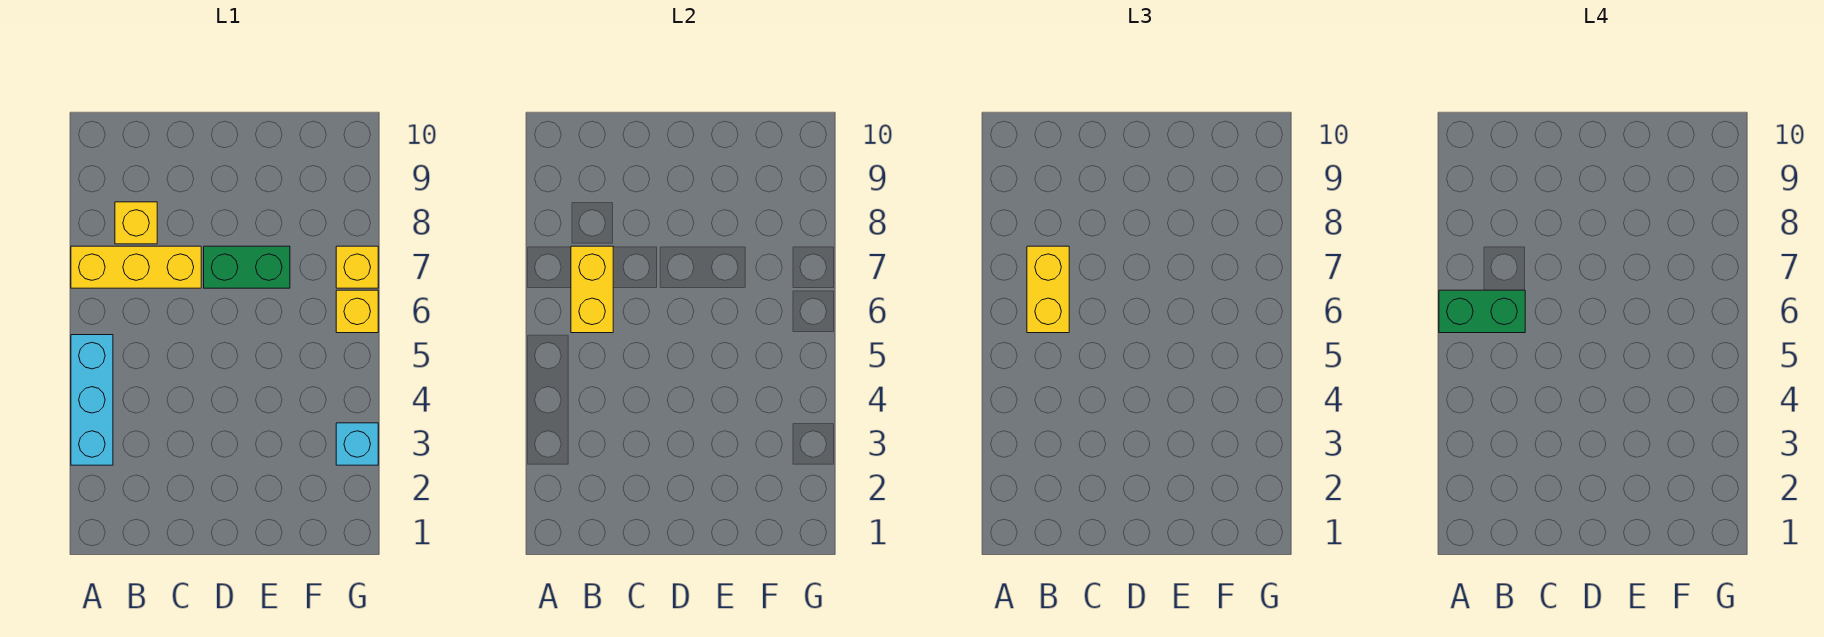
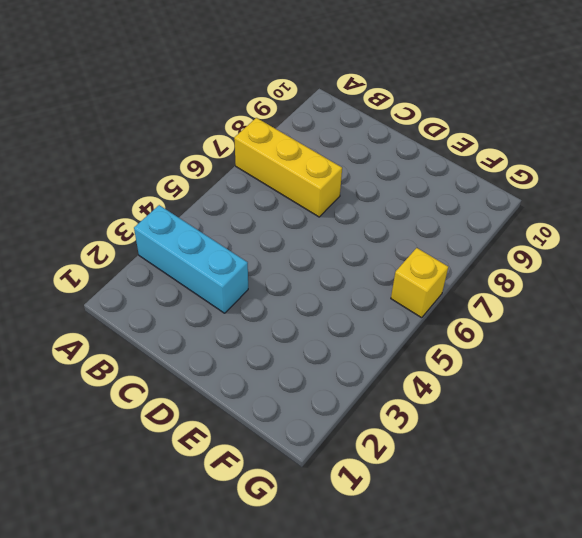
cyan 1x3 brick [134,205,248,313] -> cyan 1x3 brick turned to [71,335,113,465]
none -> yellow 1x1 brick [115,202,157,244]
none -> green 1x2 brick [204,246,290,288]

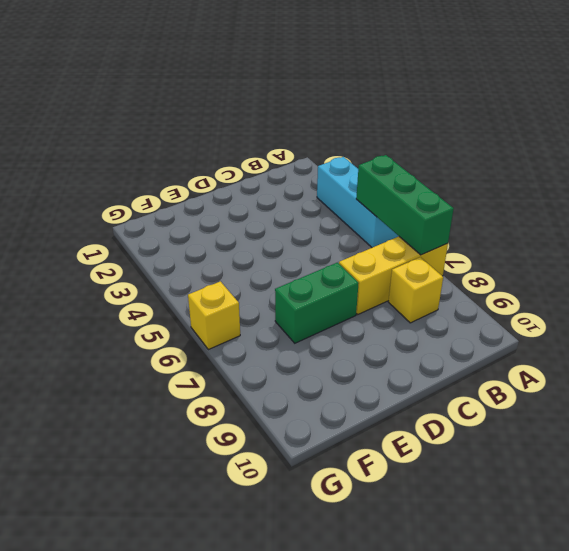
green 1x3 brick [356,155,454,255] -> none
none -> cyan 1x1 brick [336,423,378,465]
none -> yellow 1x1 brick [336,246,378,288]

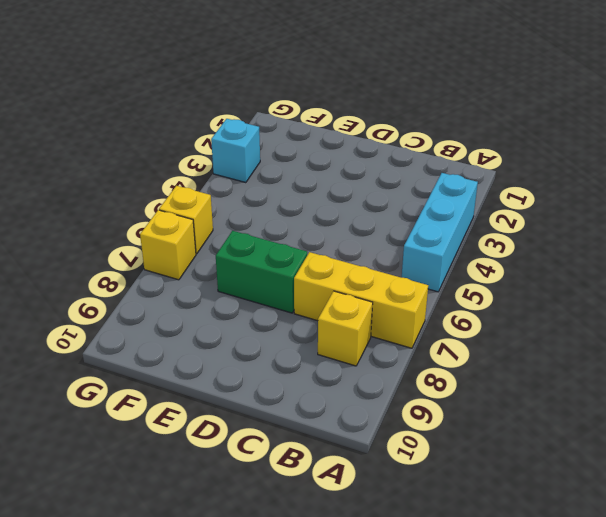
none -> yellow 1x2 brick [571,246,613,333]
none -> yellow 1x2 brick [1027,246,1069,333]

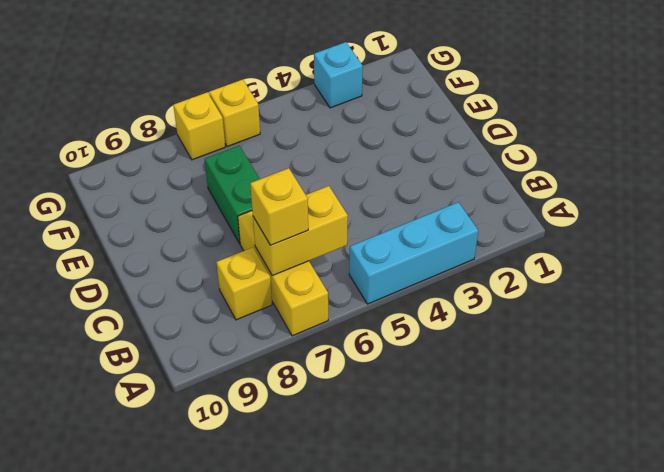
yellow 1x1 brick [250,168,308,245] -> yellow 1x2 brick [1027,246,1069,333]
none -> green 1x2 brick [1439,290,1525,333]

